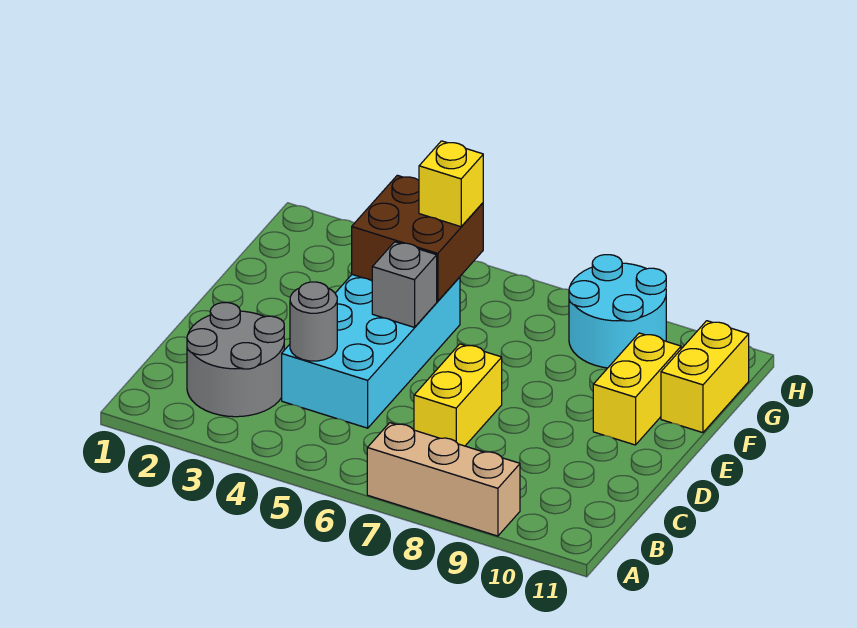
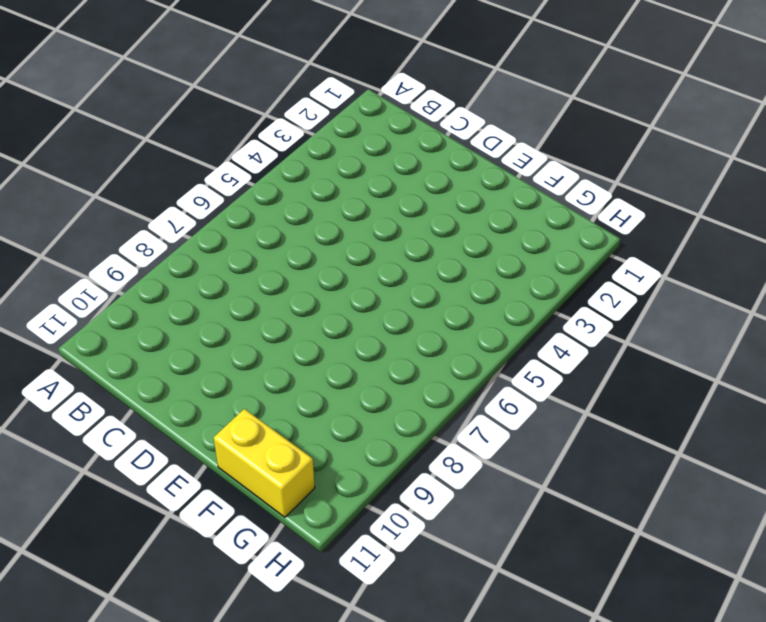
none -> tan 1x3 brick [367,423,520,536]
none -> grey 2x2 round brick [187,303,284,417]

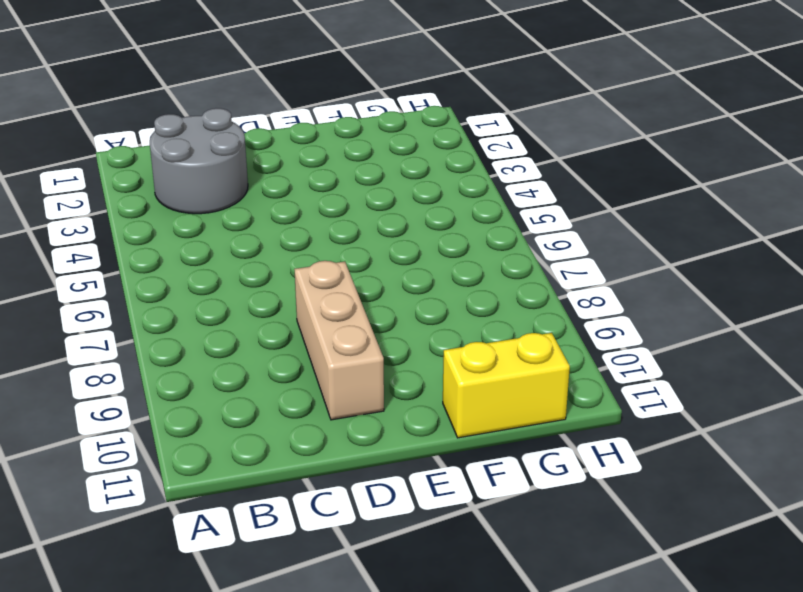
tan 1x3 brick [294,261,384,420] -> tan 1x3 brick moved to [367,423,520,536]
none -> cyan 2x4 brick [282,275,460,428]
none -> yellow 1x2 brick [414,344,502,446]

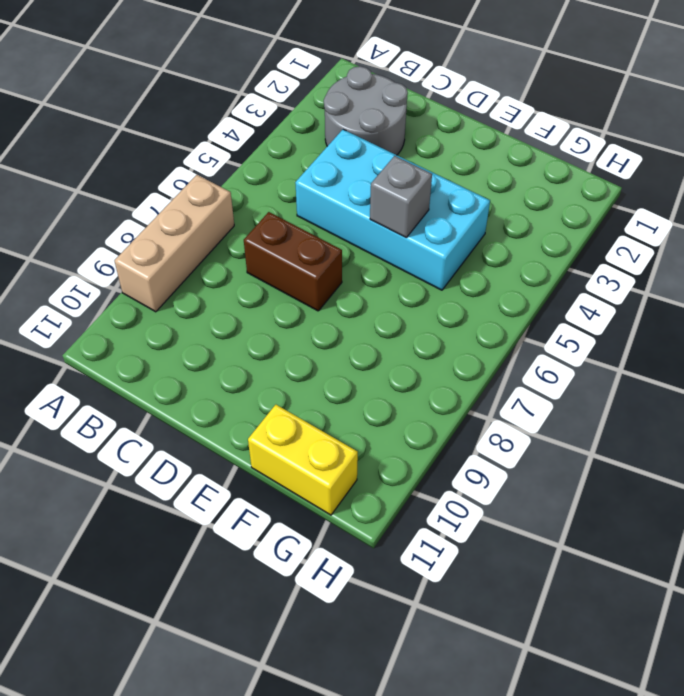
brown 1x2 brick [244,212,342,311] -> yellow 1x2 brick [414,344,502,446]
none -> yellow 1x2 brick [593,333,681,445]
none -> cyan 2x2 round brick [569,255,666,368]

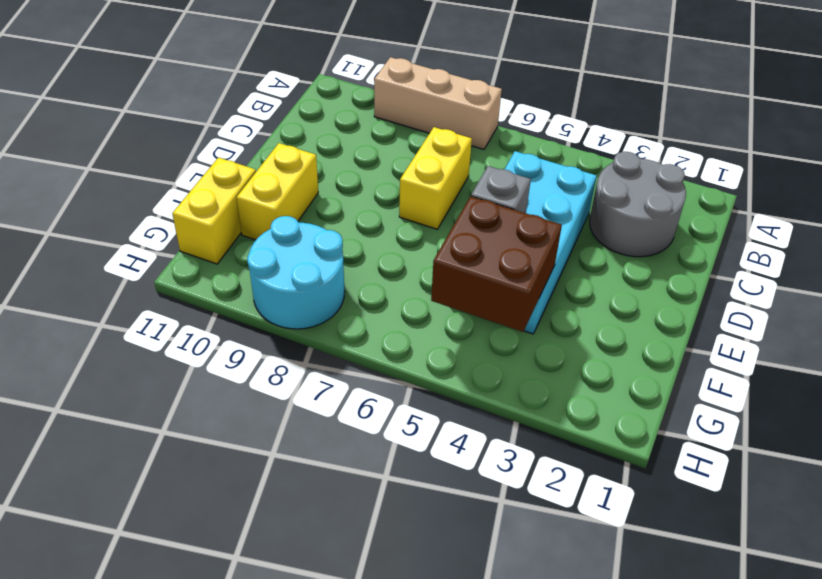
none -> grey 1x1 round brick [290,282,337,361]
none -> yellow 1x1 brick [419,141,483,227]

